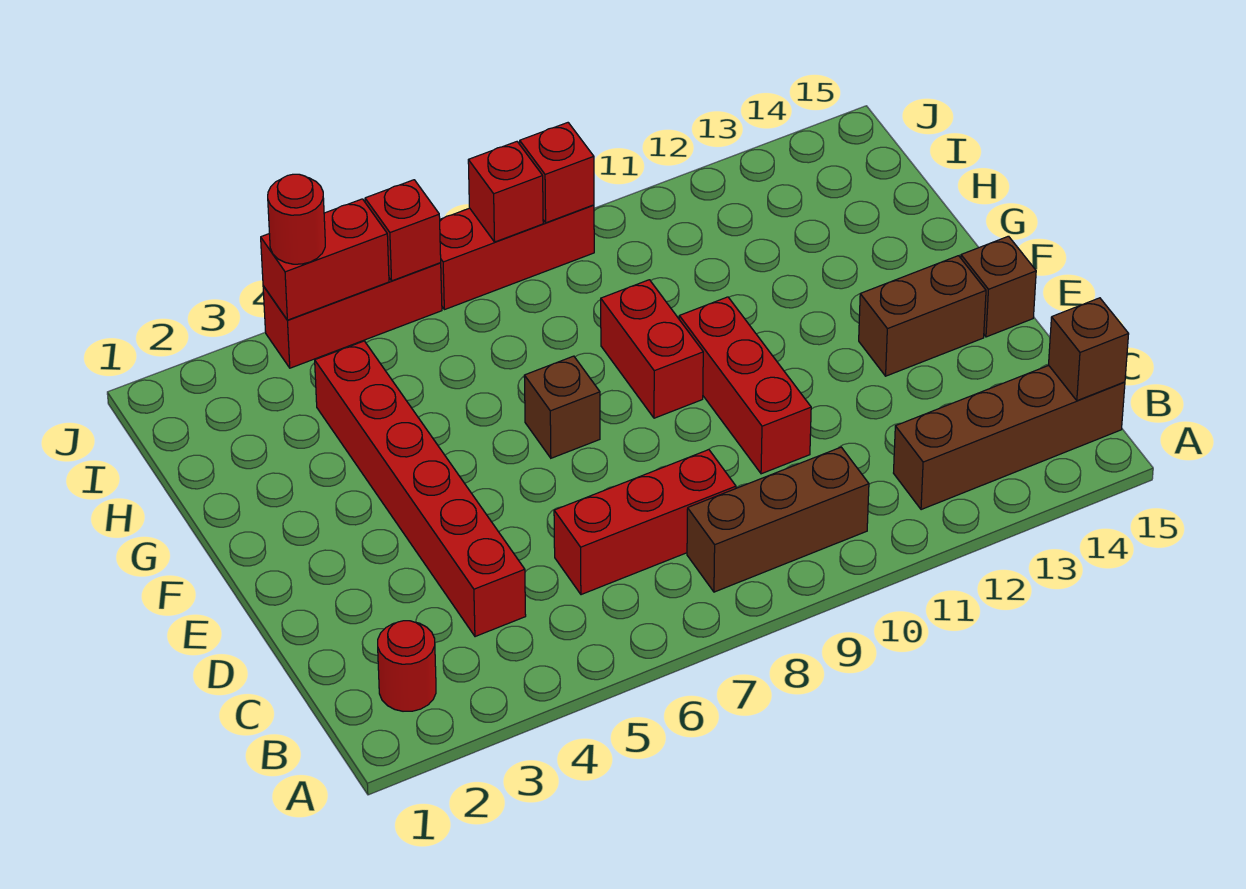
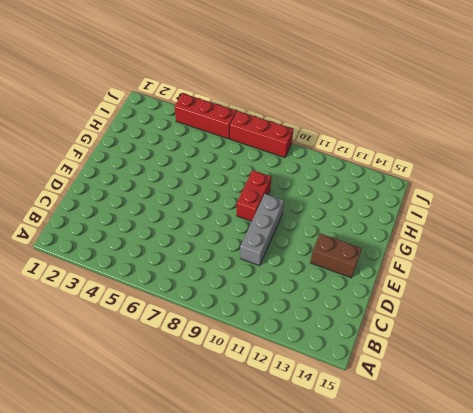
grey 1x3 brick [240,194,284,266] -> red 1x3 brick [679,297,811,474]
none -> red 1x1 round brick [378,621,436,711]
none -> brown 1x3 brick [687,447,869,592]
none -> brown 1x4 brick [894,365,1125,510]

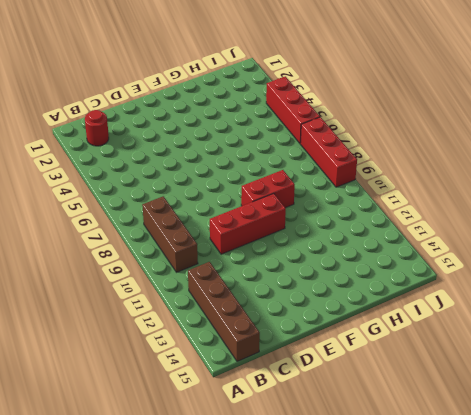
none -> red 1x6 brick [315,341,526,637]
none -> red 1x3 brick [554,450,736,595]
none -> brown 1x2 brick [859,256,986,376]

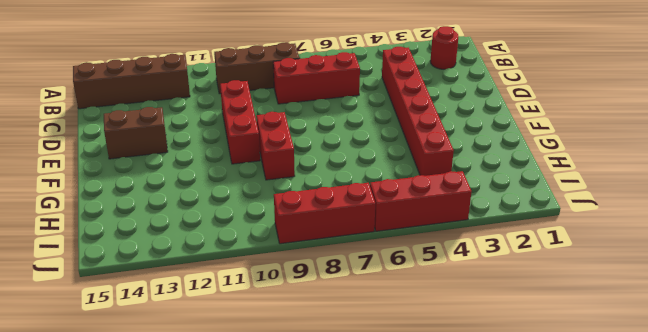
none -> brown 1x1 brick [961,236,1036,337]
none -> brown 1x1 brick [524,356,600,458]
none -> brown 1x1 brick [1049,298,1129,401]

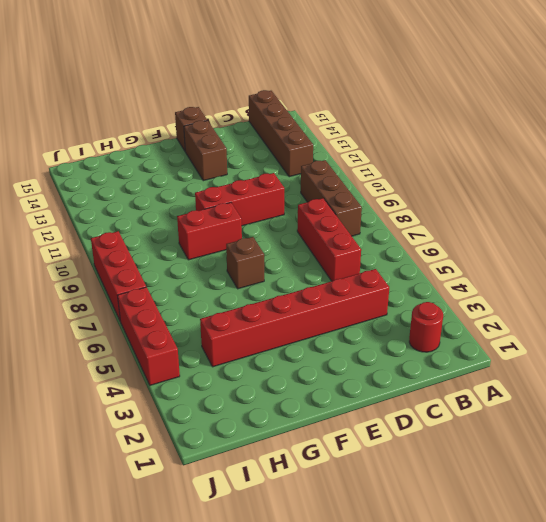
none -> brown 1x1 brick [1049,298,1129,401]
none -> red 1x2 brick [261,199,389,320]
none -> red 1x1 brick [365,180,441,281]

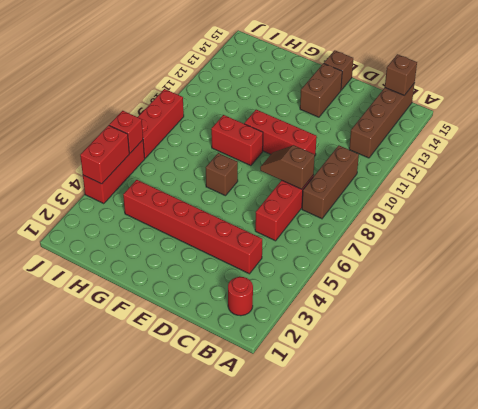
brown 1x2 slope [260,145,315,189] -> none
none -> red 1x1 brick [468,142,543,242]
none -> red 1x1 brick [520,123,594,223]
none -> red 1x1 round brick [268,174,325,264]

